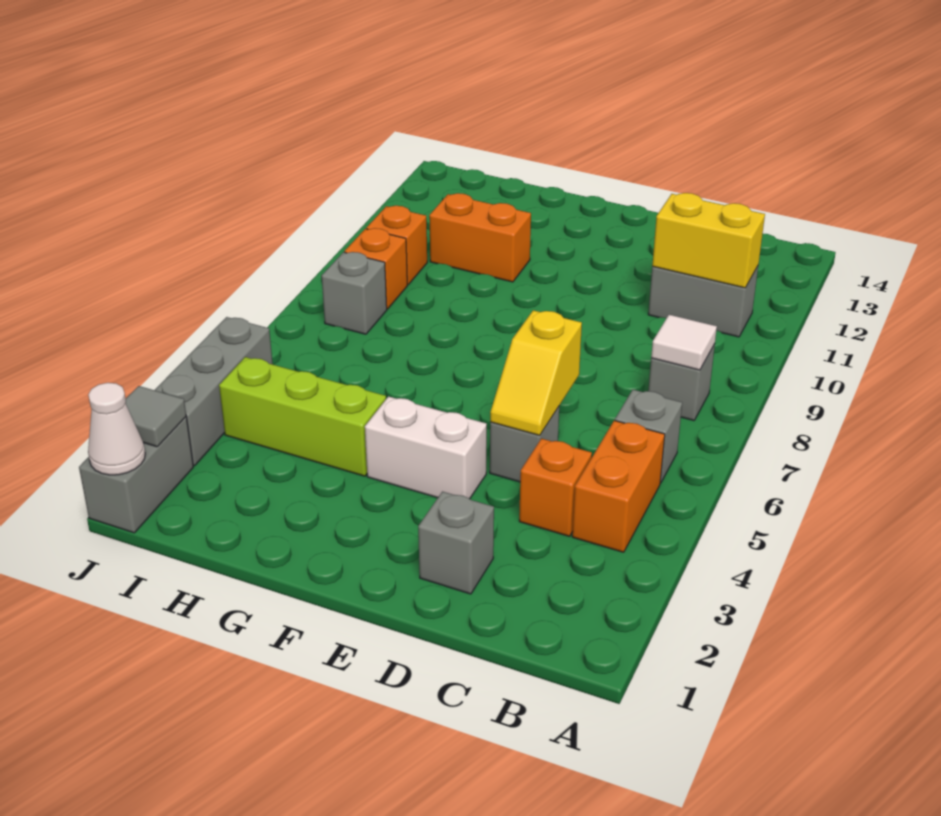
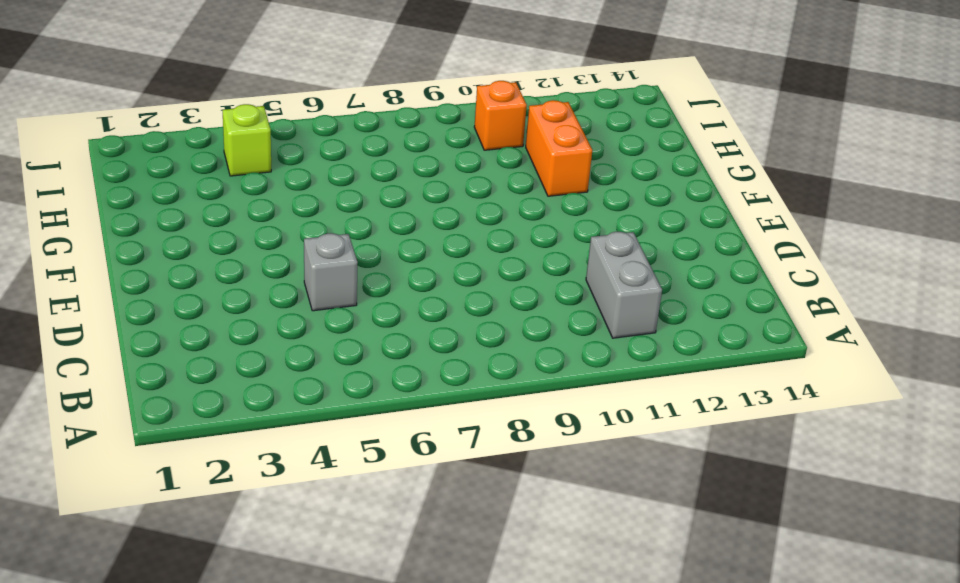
lime 1x1 brick [223,104,271,176] -> lime 1x3 brick [219,357,386,476]
none -> orange 1x2 brick [572,421,665,552]
none -> grey 1x1 brick [615,390,682,483]
none -> grey 1x1 brick [648,344,715,421]

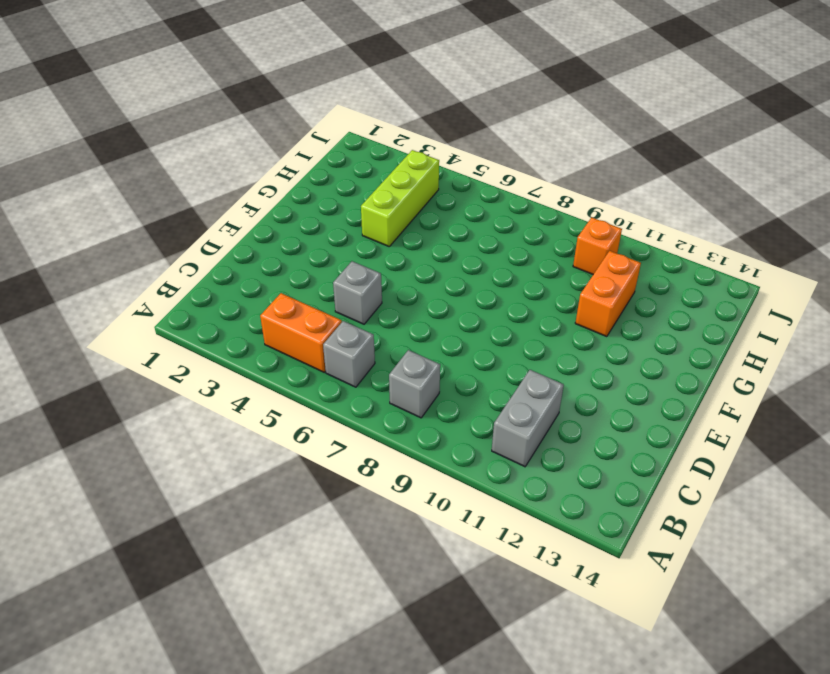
none -> orange 1x1 brick [519,439,592,536]
none -> grey 1x1 brick [418,492,494,594]
none -> white 1x2 brick [365,396,487,499]

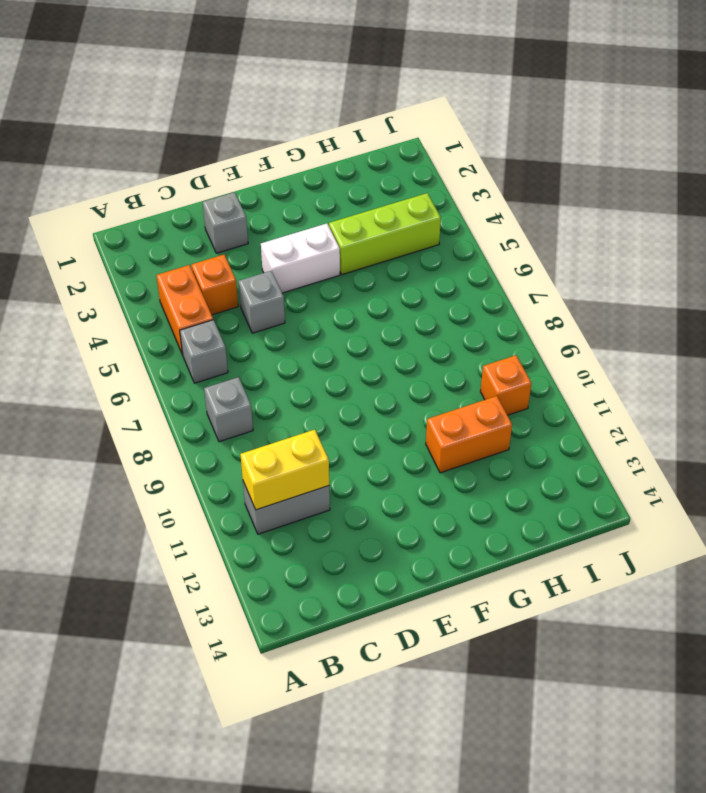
none -> grey 1x1 brick [322,252,387,334]
none -> orange 1x1 brick [344,228,407,309]
none -> grey 1x2 brick [79,417,193,533]

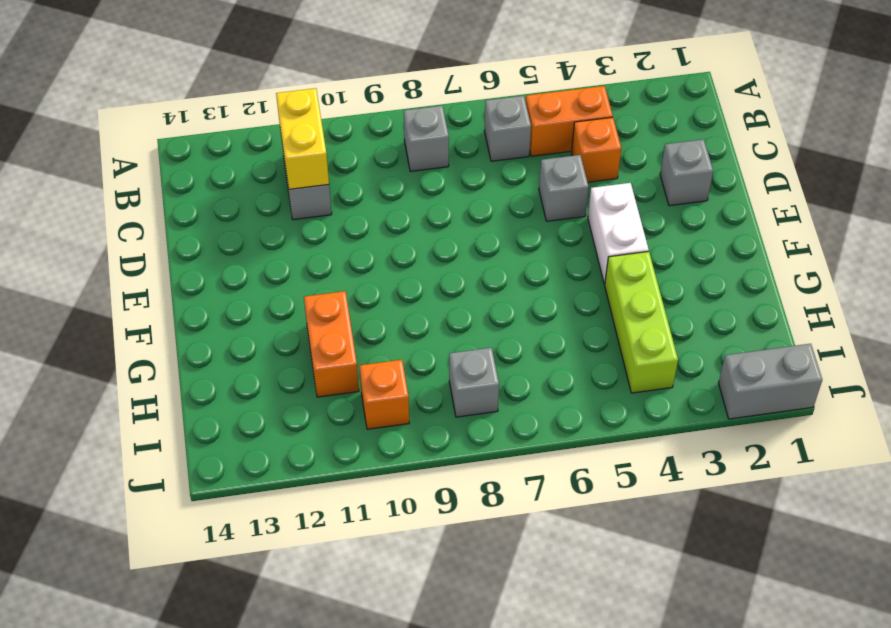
none -> orange 1x1 brick [344,228,407,309]
none -> grey 1x3 brick [155,317,273,466]
none -> white 1x1 tile [651,315,717,370]

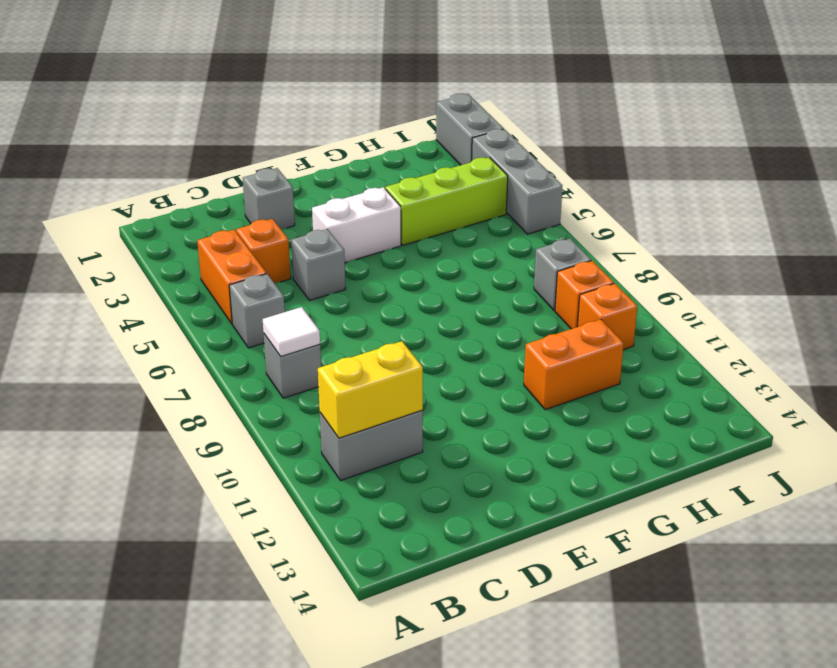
none -> yellow 1x2 slope [490,310,582,435]
none -> white 1x1 cone [88,383,145,475]
none -> grey 1x1 tile [126,386,186,447]

